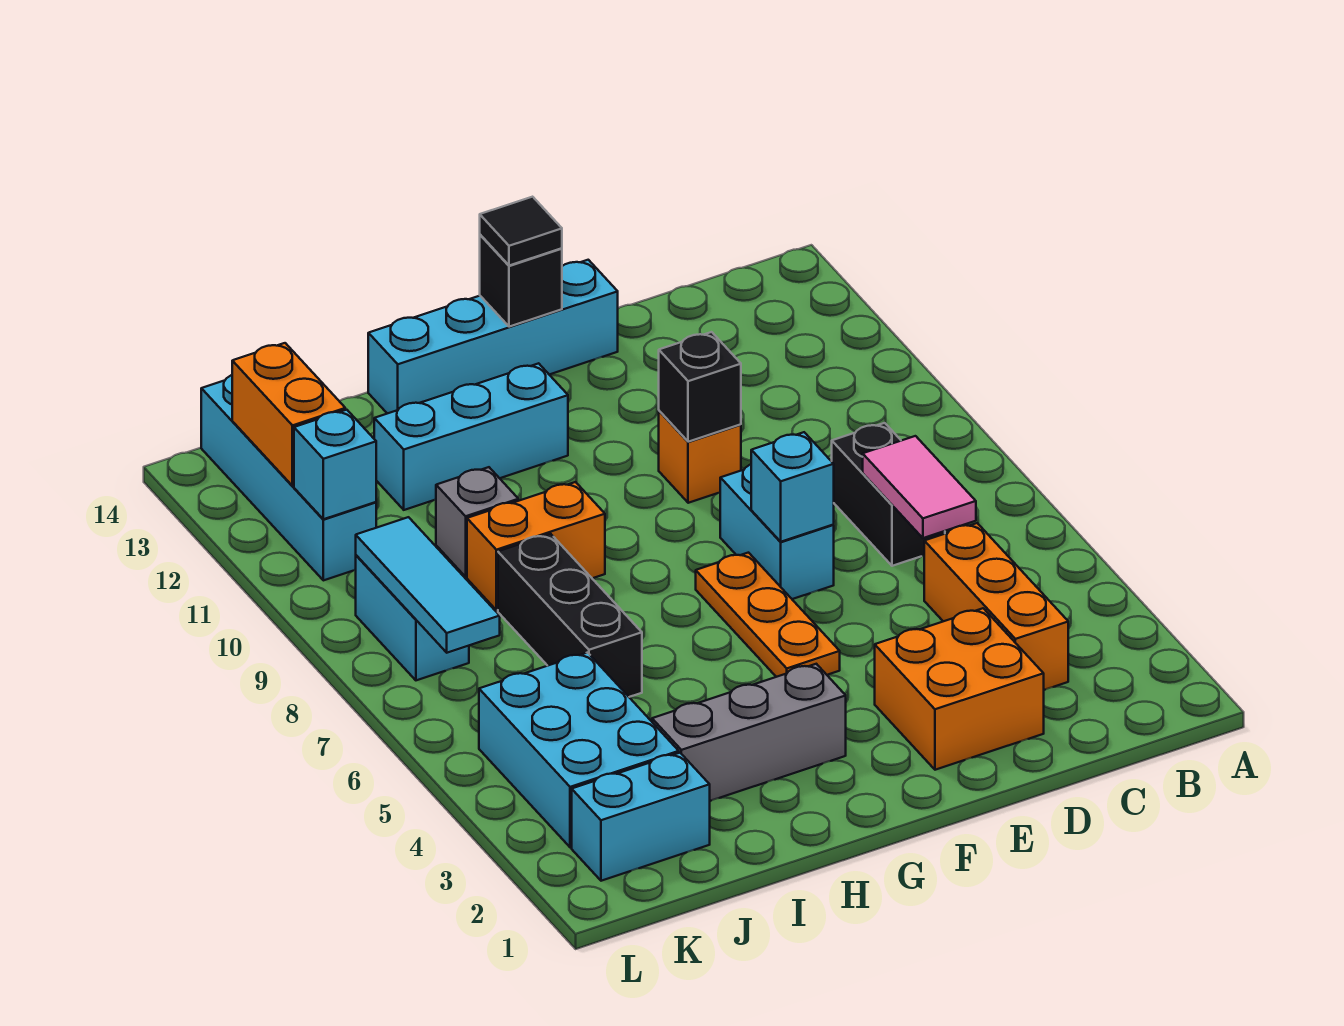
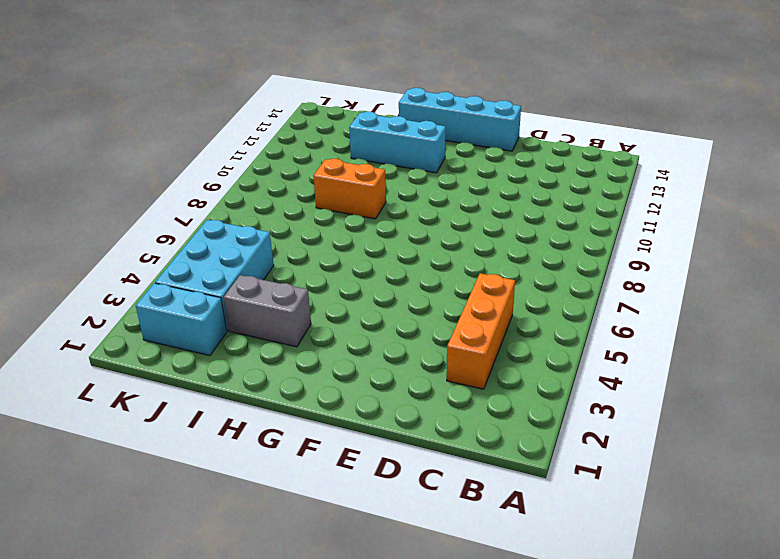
grey 1x2 brick [224,275,311,347] -> grey 1x3 brick [652,664,846,801]
none -> black 1x2 brick [832,423,945,566]
none -> orange 2x2 brick [875,608,1044,770]
none -> cyan 1x2 brick [720,465,834,599]

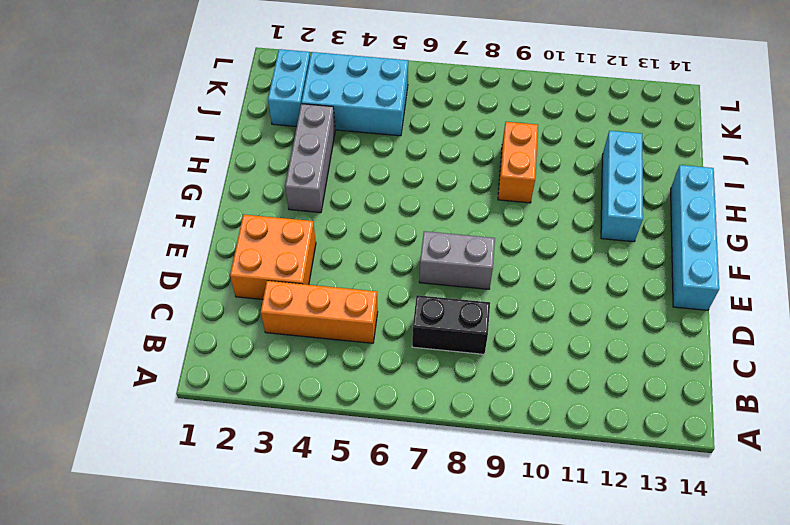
grey 1x2 brick [419,231,495,289] -> cyan 1x2 brick [720,465,834,599]
none -> orange 1x1 brick [659,411,741,503]
none -> orange 1x3 plate [696,553,840,677]
none -> black 1x3 brick [498,534,642,697]

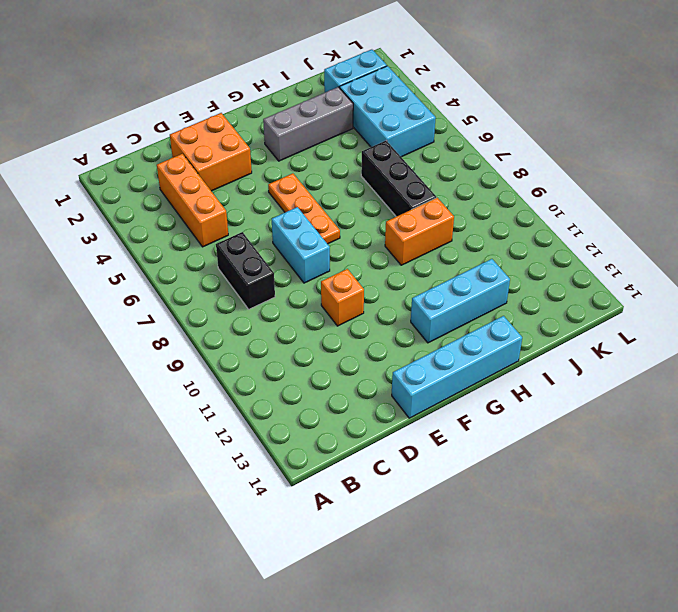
none -> grey 1x1 brick [436,467,518,577]
none -> cyan 1x2 brick [356,555,469,680]
none -> cyan 1x4 brick [201,375,376,580]

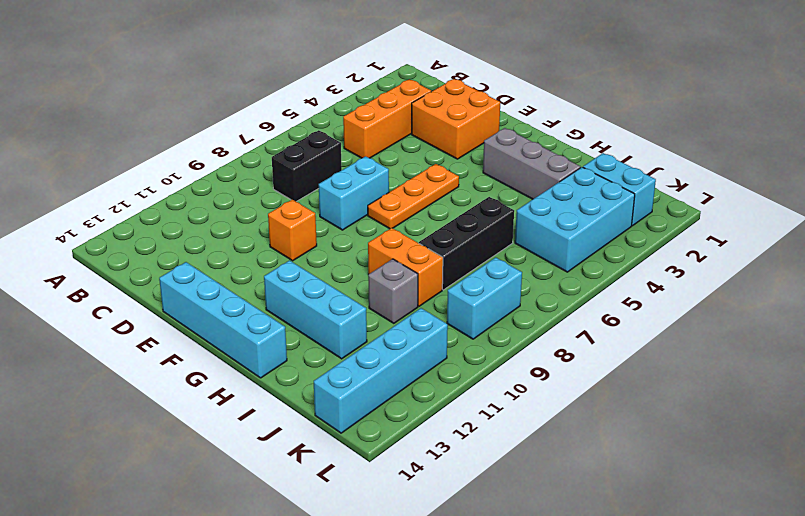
none -> pink 1x2 tile [863,436,976,538]
none -> cyan 1x1 brick [751,432,834,542]
none -> black 1x1 brick [659,332,741,442]

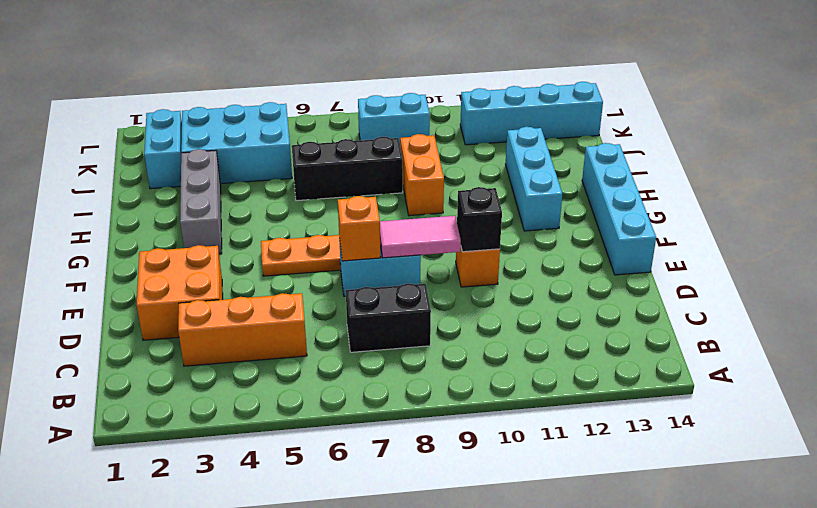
orange 1x1 brick [338,196,381,261] -> cyan 1x1 brick [751,432,834,542]
pink 1x2 tile [380,216,461,258] -> pink 1x2 tile moved to [863,436,976,538]
none -> grey 1x1 brick [436,467,518,577]
none -> black 1x1 brick [480,235,562,327]
none -> cyan 1x3 tile [356,517,500,653]

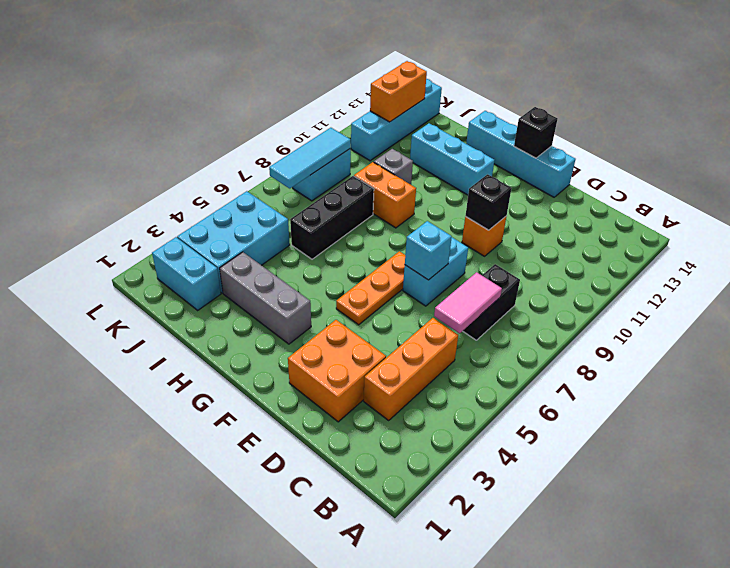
none -> cyan 1x1 brick [294,410,376,519]
none -> black 1x1 tile [480,197,562,266]

